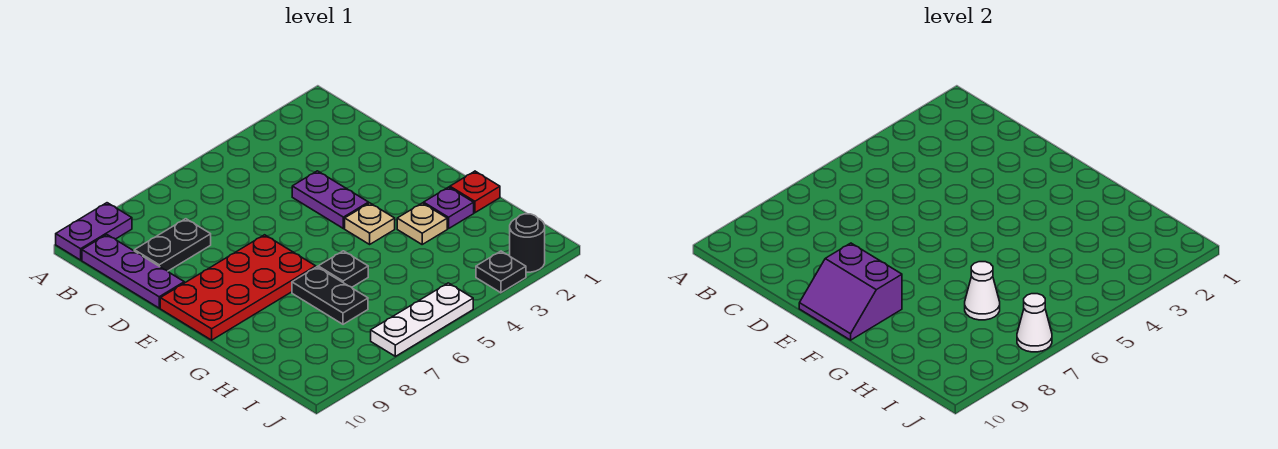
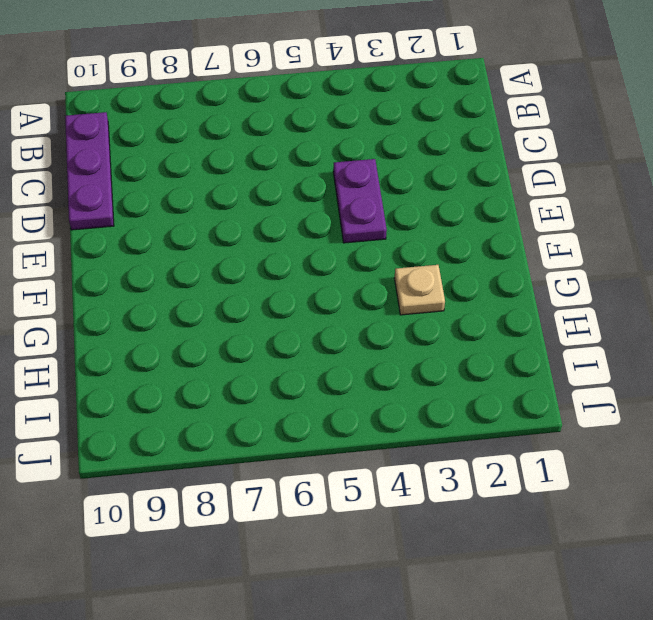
none -> purple 1x2 plate [56,203,132,260]
none -> black 1x2 plate [134,219,211,271]
none -> red 2x4 plate [160,235,316,340]

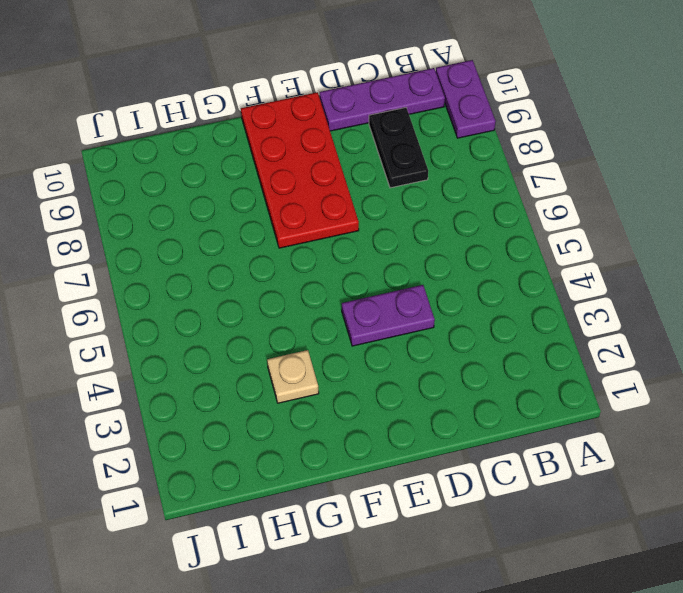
none -> tan 1x1 plate [345,203,395,244]
none -> red 1x1 plate [450,171,500,213]
none -> purple 1x1 plate [424,187,474,229]

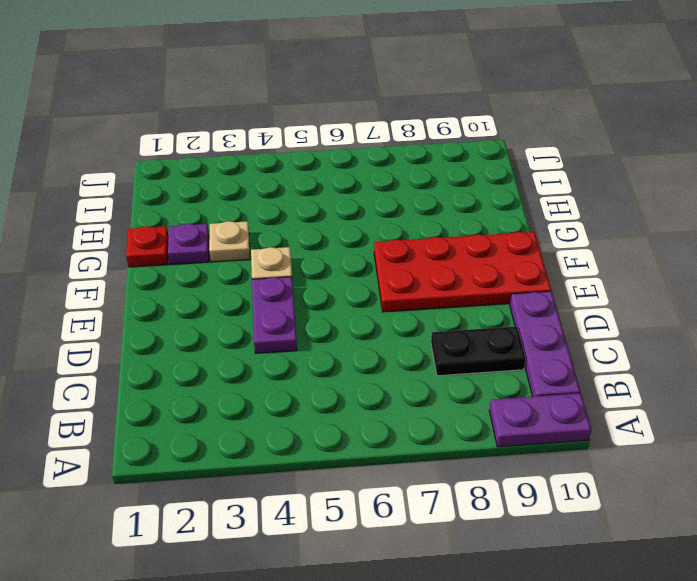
none -> black 1x1 plate [318,251,368,287]
none -> black 1x2 plate [292,267,368,324]
none -> black 1x1 round brick [510,214,545,272]

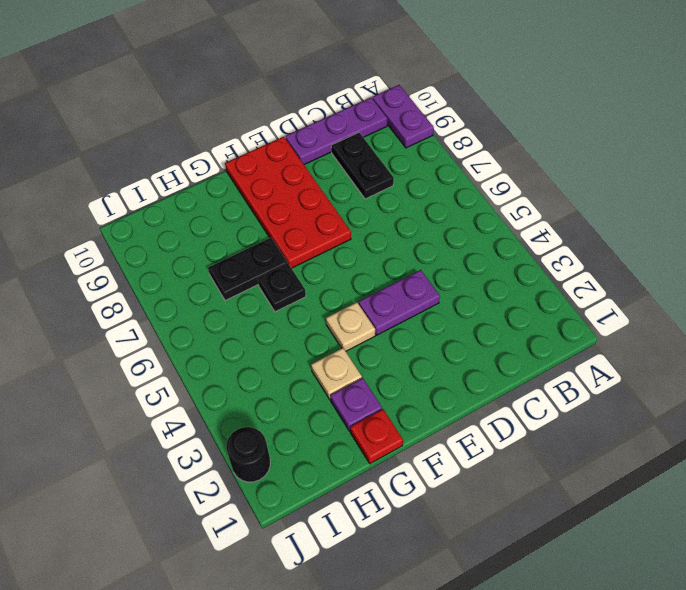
none -> black 1x1 plate [476,251,526,293]
none -> white 1x3 plate [371,283,473,356]
none -> purple 2x2 slope [799,243,902,340]

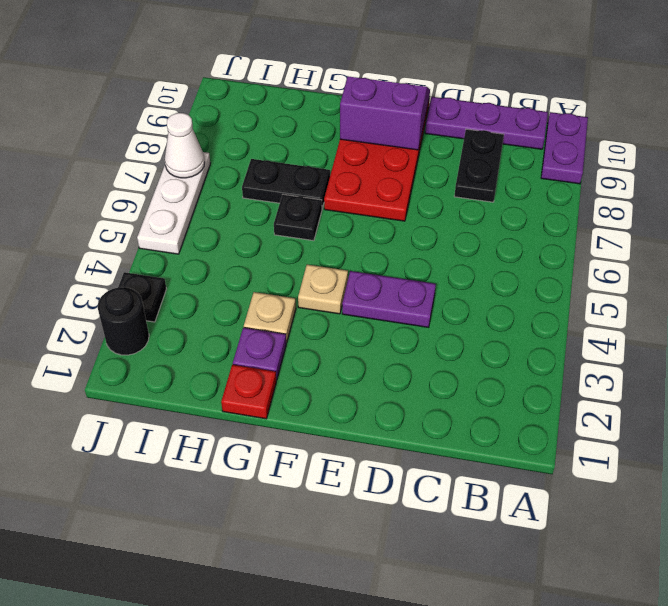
none -> white 1x1 cone [965,262,1000,320]

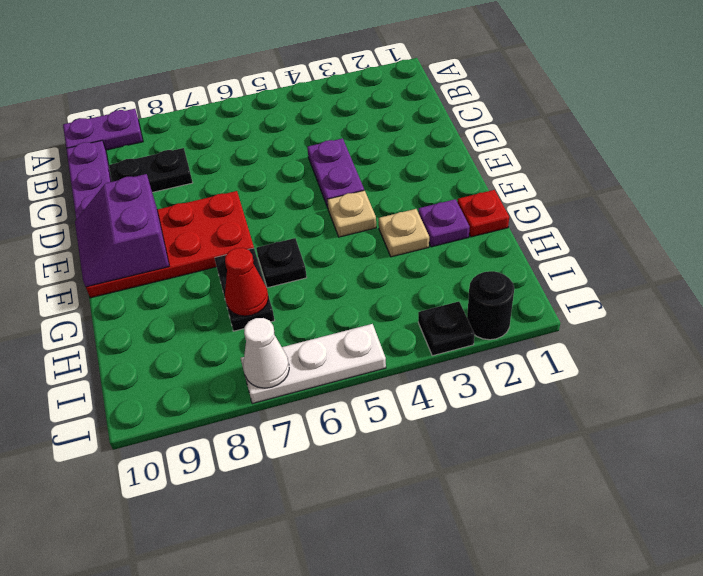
red 1x1 cone [225,248,268,316] -> white 1x1 cone [965,262,1000,320]

